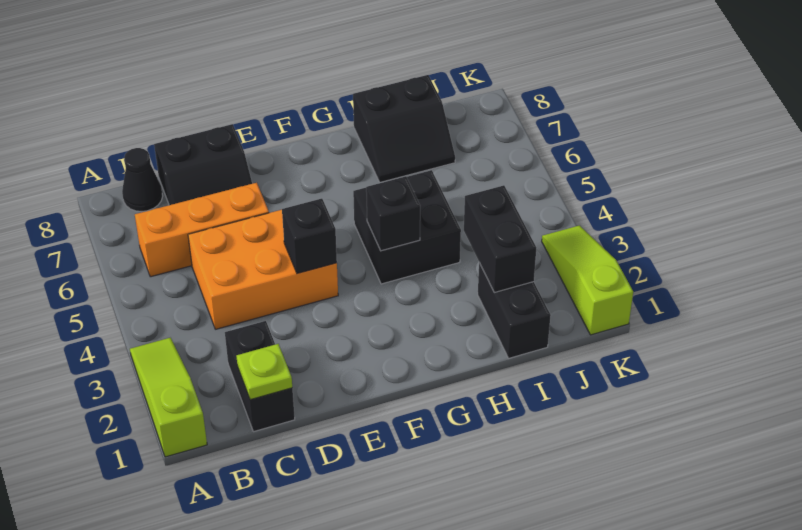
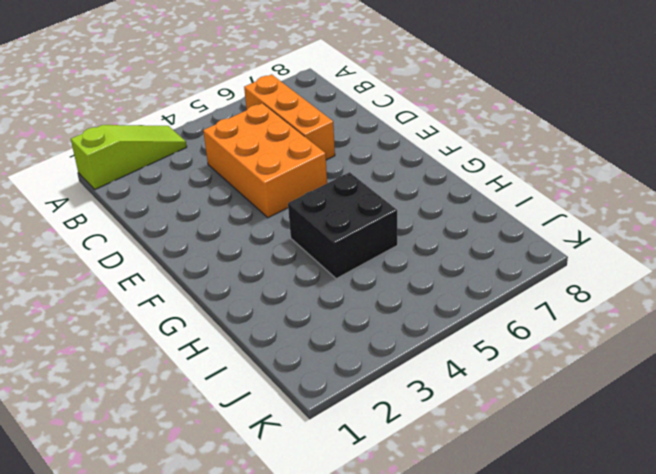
none -> black 1x1 cone [122,148,163,212]
none -> black 1x2 brick [225,321,295,432]
none -> black 2x2 slope [154,124,252,205]

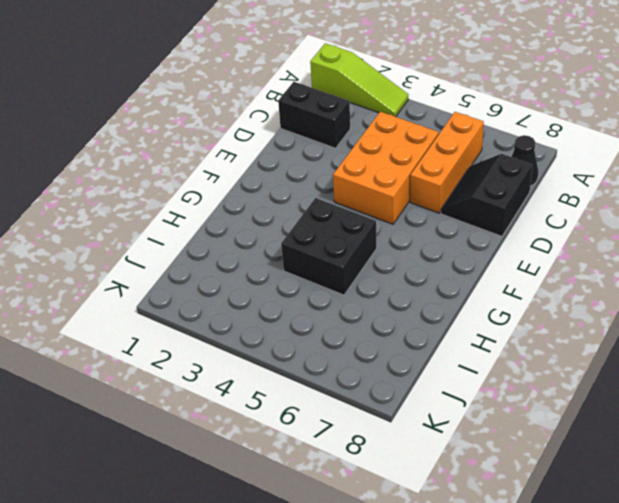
none -> black 2x2 slope [353,75,455,182]
none -> black 1x2 brick [478,263,551,358]
none -> lime 1x3 slope [542,225,633,335]

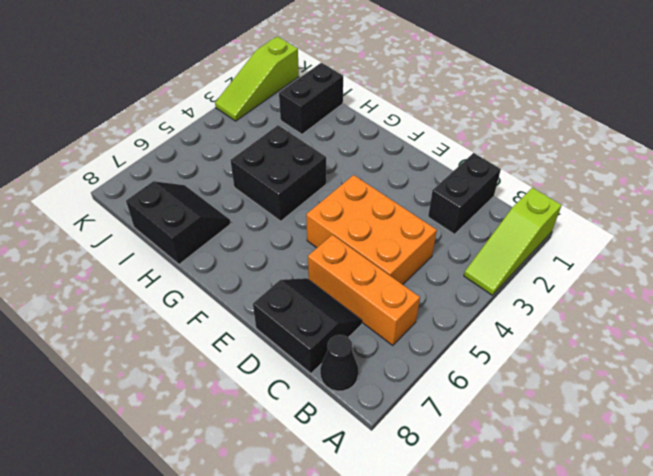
none -> lime 1x1 plate [237,344,292,400]
none -> black 1x1 brick [282,199,337,274]
none -> black 1x1 brick [366,176,420,251]

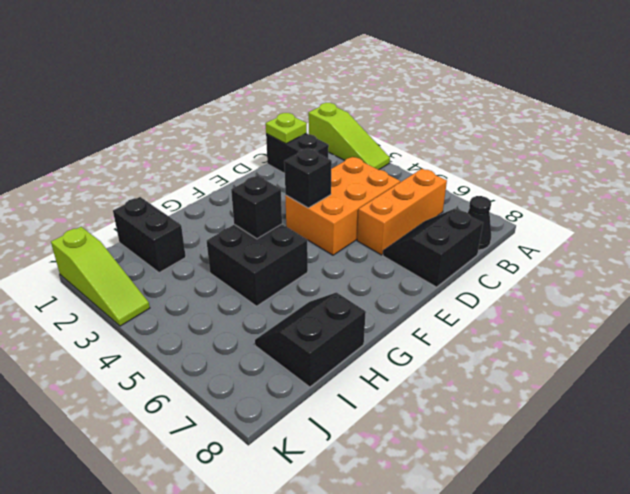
none -> black 1x2 brick [464,185,536,292]

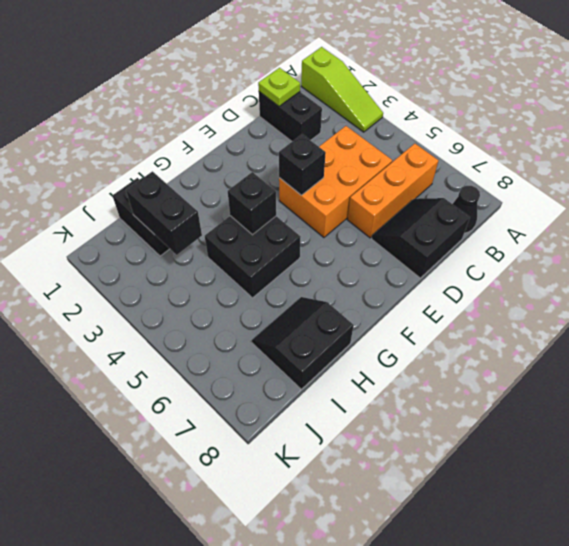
none -> lime 1x3 slope [542,225,633,335]

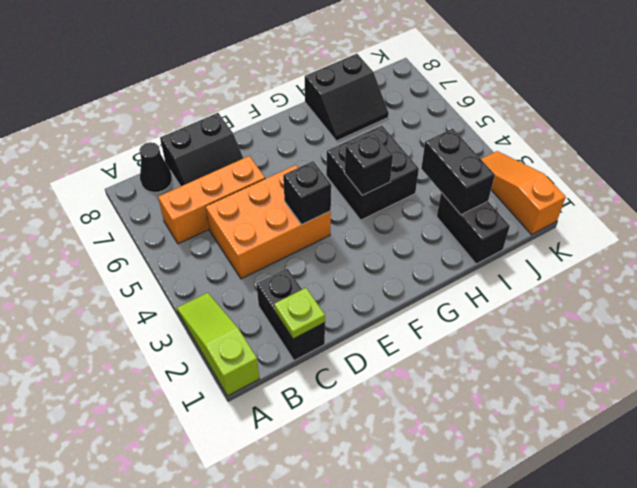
orange 1x3 slope [481,151,566,235] -> lime 1x3 slope [542,225,633,335]

